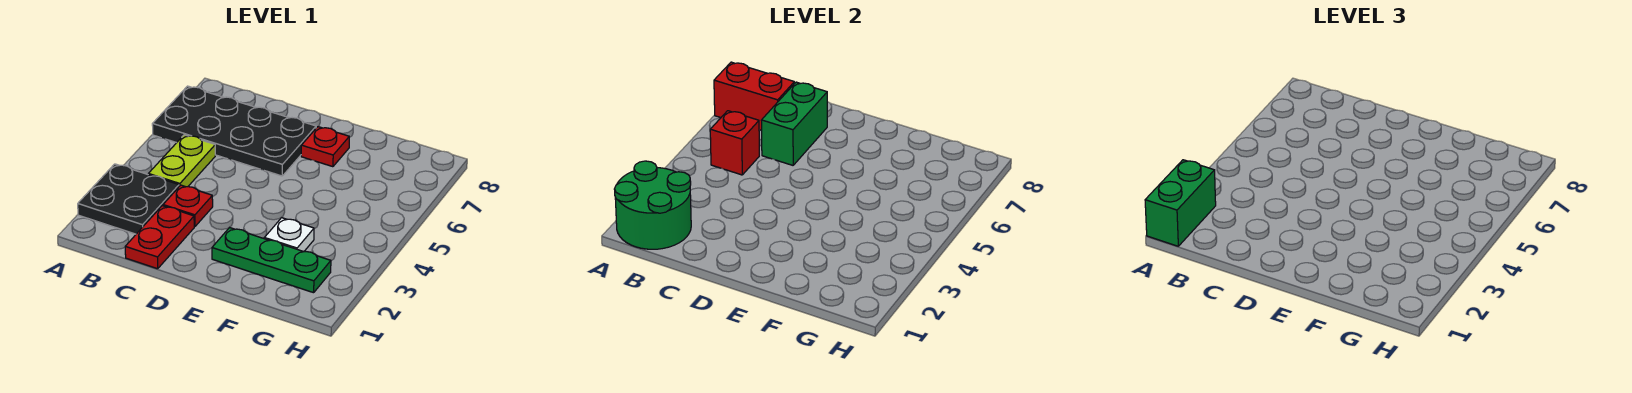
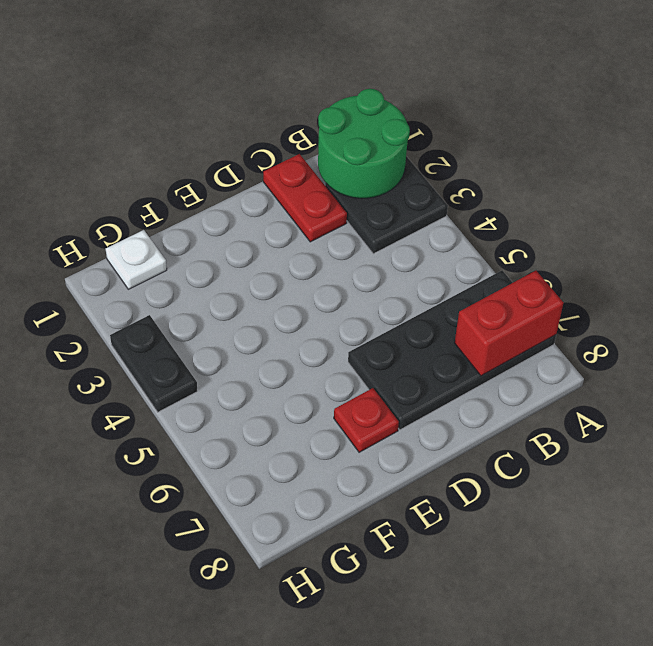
white 1x1 plate [106,230,167,289] -> white 1x1 plate moved to [264,218,314,252]
black 1x2 plate [110,315,197,412] -> none
none -> lime 1x2 plate [148,135,215,187]
none -> red 1x1 plate [163,185,213,226]
none -> green 1x3 plate [212,228,331,293]

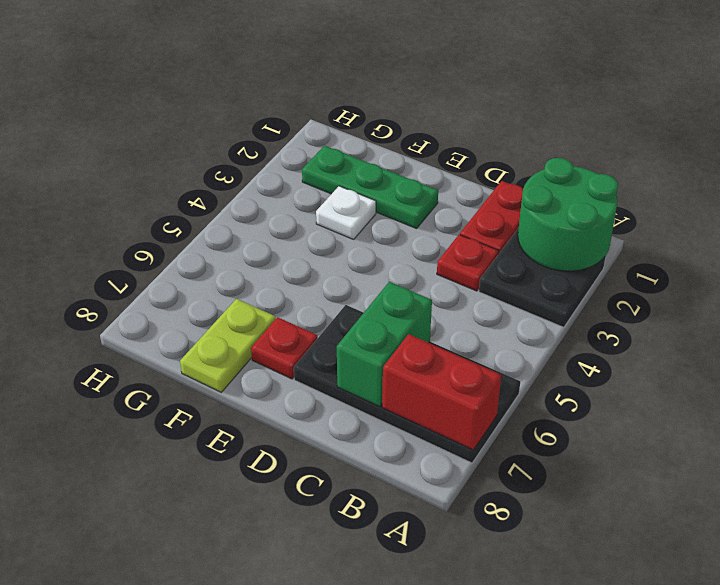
lime 1x2 plate [180,299,276,392] -> lime 1x2 plate moved to [148,135,215,187]
none -> red 1x1 brick [710,111,759,175]
none -> green 1x2 brick [1145,160,1216,246]

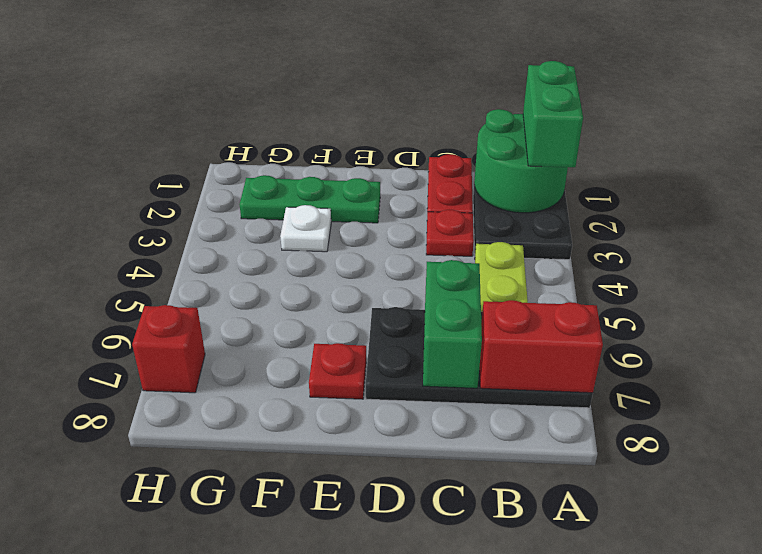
red 1x1 brick [132,305,205,393] -> red 1x1 brick moved to [710,111,759,175]

